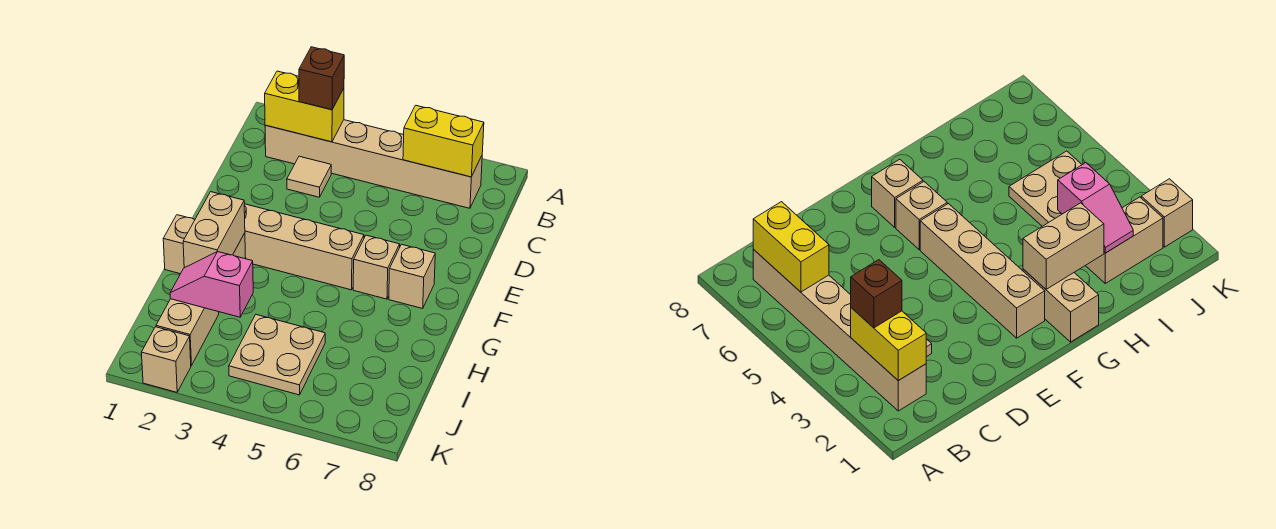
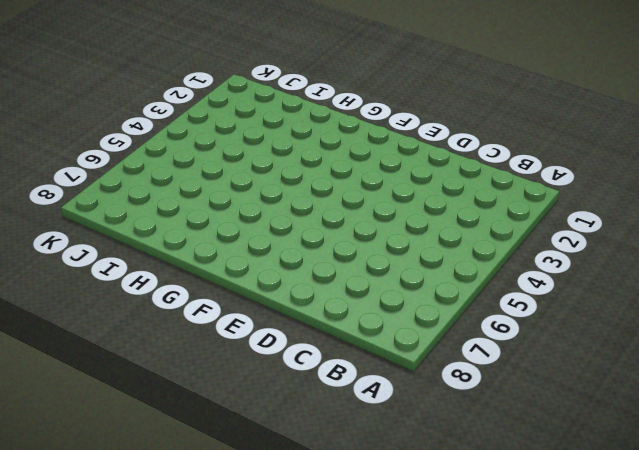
none -> tan 1x6 brick [265,120,482,208]
none -> tan 1x1 tile [287,156,331,197]
none -> tan 1x4 brick [244,204,364,290]

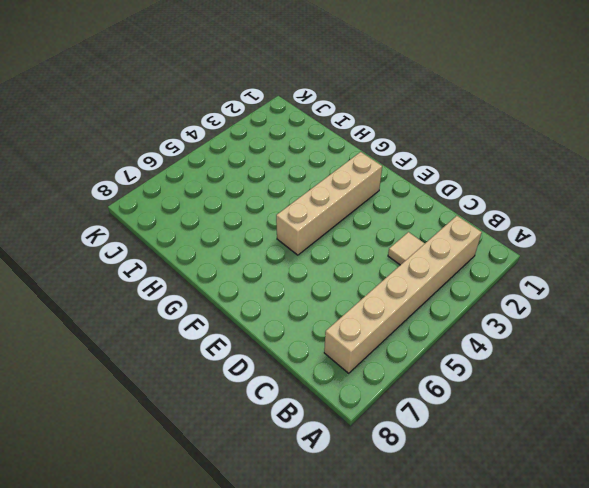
none -> tan 1x1 brick [353,235,400,299]
none -> tan 1x1 brick [389,244,435,308]
none -> tan 1x2 brick [163,215,246,274]

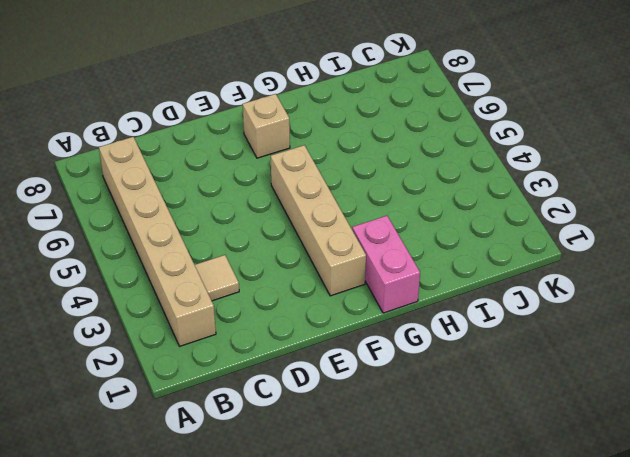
pink 1x2 brick [352,216,420,313] -> tan 1x2 brick [163,215,246,274]
none -> tan 1x1 brick [353,235,400,299]
none -> tan 1x2 brick [156,299,219,366]
none -> tan 2x2 plate [229,315,325,395]

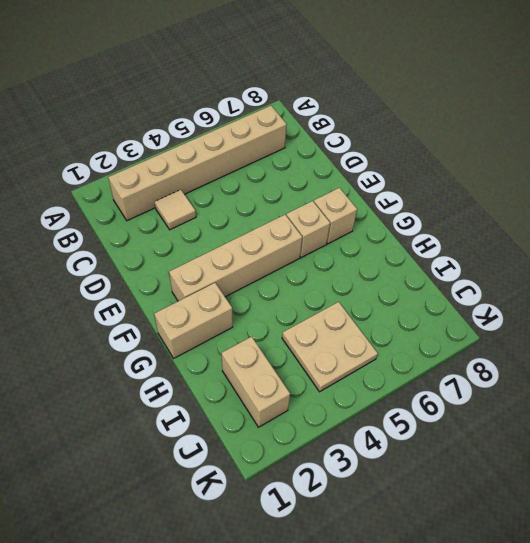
none -> tan 1x1 brick [141,327,191,392]
none -> yellow 1x2 brick [265,71,344,142]
none -> yellow 1x2 brick [403,105,484,177]

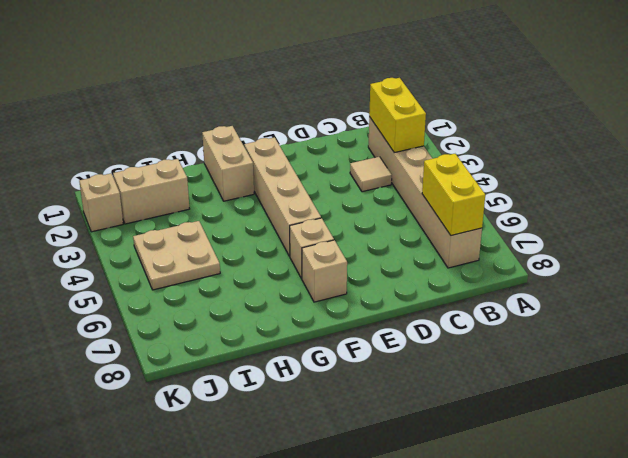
none -> tan 1x2 brick [183,192,245,268]
none -> pink 1x2 slope [170,252,253,317]
none -> brown 1x1 brick [299,47,344,110]

